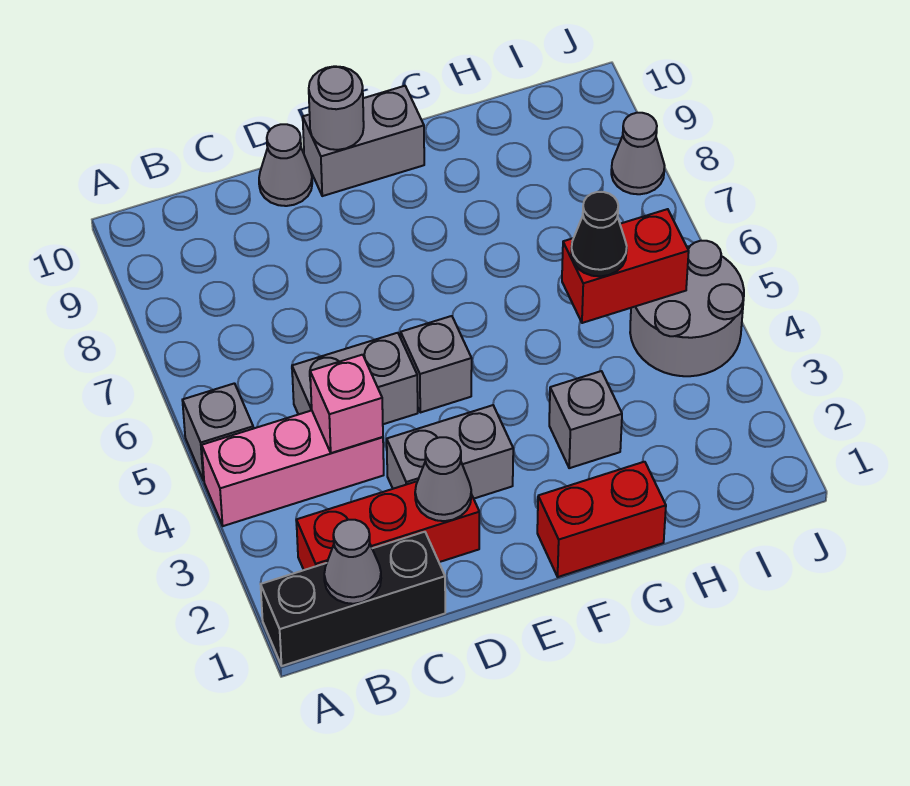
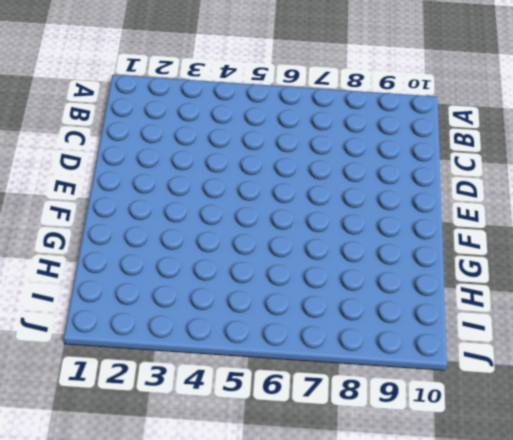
none -> black 1x3 brick [261,532,445,666]
none -> pink 1x3 brick [202,410,384,526]
none -> grey 1x1 brick [182,383,253,481]

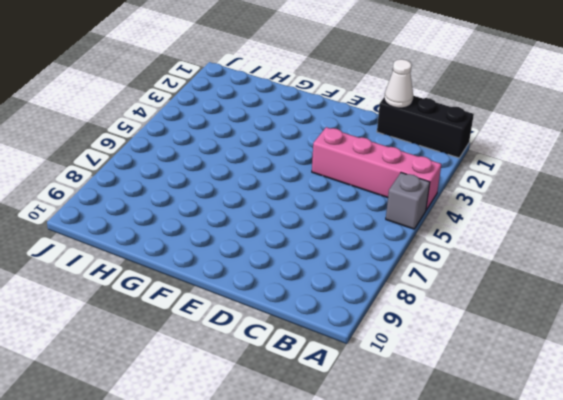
pink 1x4 brick [312,127,441,210] -> pink 1x3 brick [202,410,384,526]
white 1x1 cone [384,59,413,108] -> none
none -> red 1x3 brick [296,481,479,570]
none -> grey 1x2 brick [292,333,418,424]
none -> grey 1x2 brick [387,405,513,499]

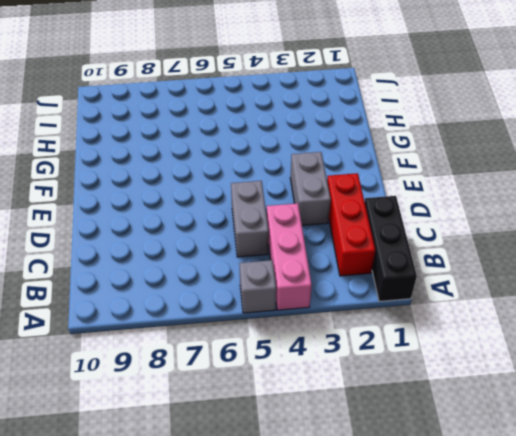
none -> grey 1x1 cone [259,124,312,206]
none -> grey 1x1 brick [401,316,472,413]
none -> grey 1x2 brick [303,86,424,196]

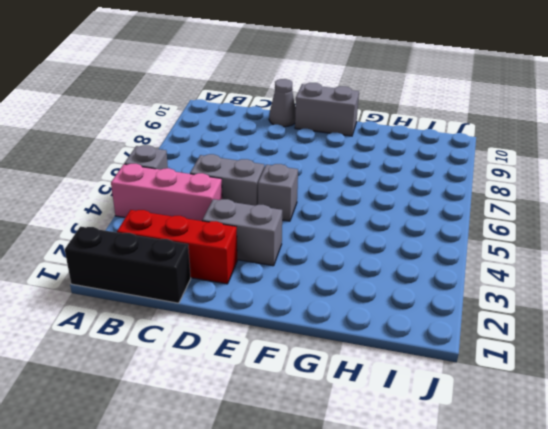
none -> red 1x2 brick [537,462,666,577]
none -> grey 1x1 brick [549,371,622,468]
none -> grey 2x2 round brick [630,241,744,376]

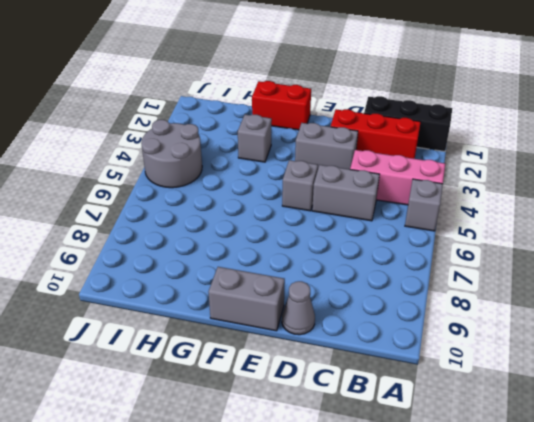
none -> grey 1x1 cone [611,113,665,194]
none -> grey 1x1 cone [324,520,381,604]
none -> pink 1x1 brick [310,355,383,453]

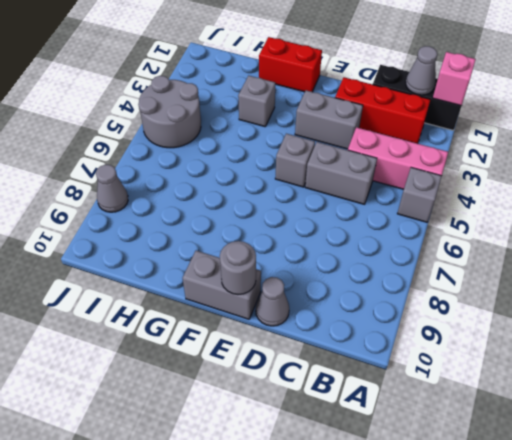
pink 1x1 brick [433,52,476,106] -> pink 1x1 brick moved to [310,355,383,453]
none -> grey 1x1 cone [415,437,471,521]
none -> red 1x2 brick [562,209,689,323]
none -> black 1x1 cone [571,192,627,276]

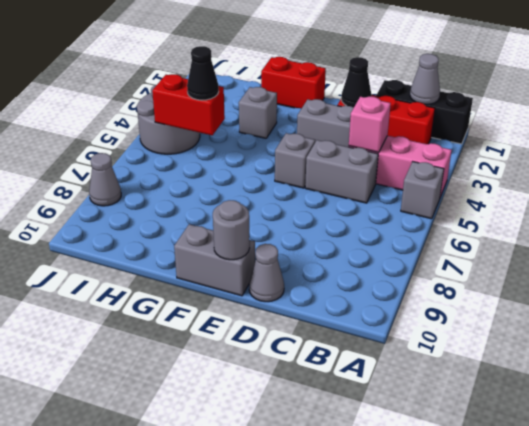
black 1x1 cone [341,57,371,107] -> grey 1x1 cone [415,437,471,521]

